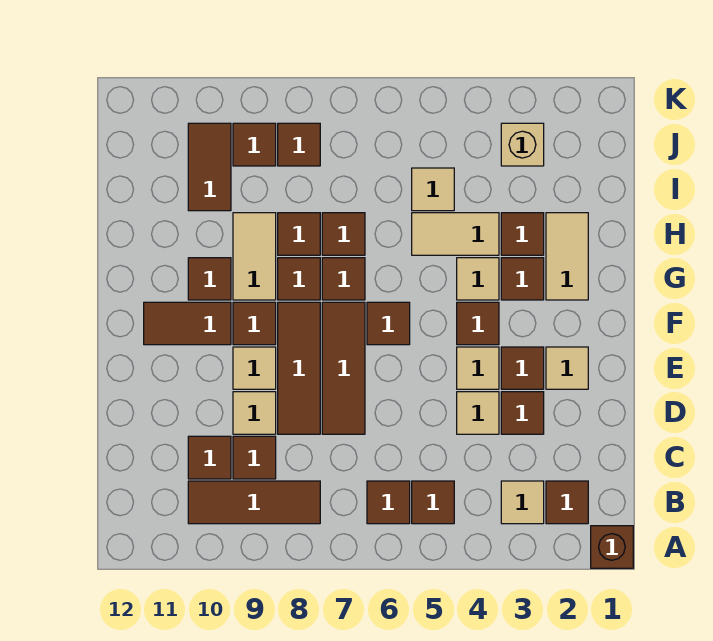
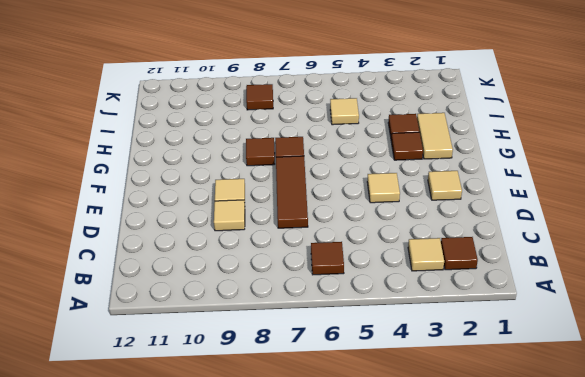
none -> brown 1x1 brick [591,526,633,568]
none -> brown 1x1 tile [412,481,454,524]
none -> brown 1x3 tile [188,481,320,524]
none -> brown 1x1 tile [233,436,276,479]

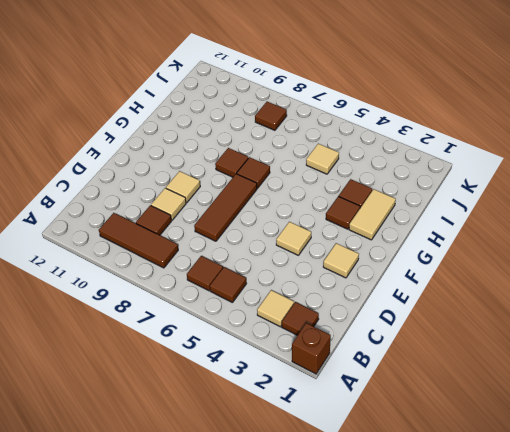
none -> brown 1x1 tile [188,436,231,479]
none -> brown 1x1 tile [501,392,544,434]
none -> tan 1x1 tile [457,392,499,434]
none -> brown 1x3 tile [278,302,320,434]

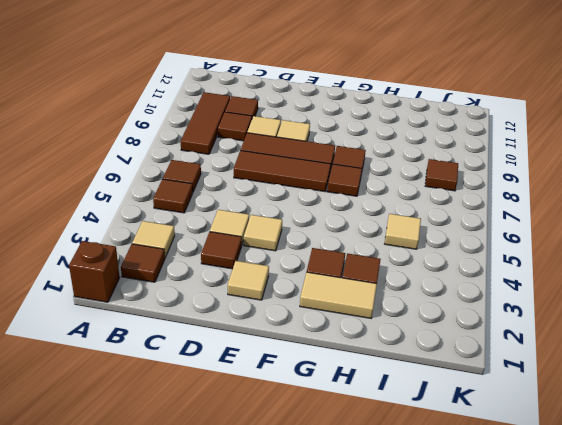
none -> brown 1x1 tile [501,347,544,389]
none -> brown 1x1 tile [457,302,499,345]
none -> brown 1x1 tile [367,302,410,345]
none -> brown 1x1 tile [233,302,276,345]

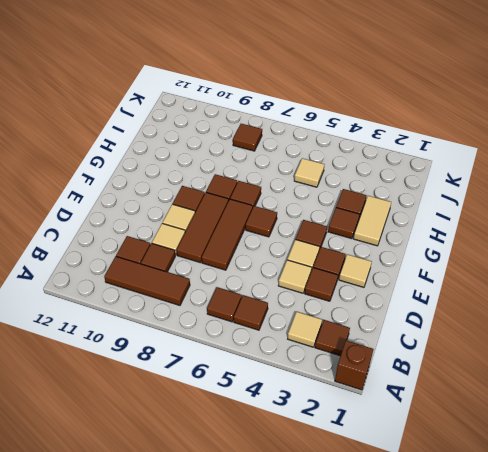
none -> brown 1x2 tile [144,302,231,345]
none -> tan 1x1 tile [457,258,499,300]
none -> tan 1x2 tile [233,213,276,300]
none -> brown 1x1 tile [188,258,231,300]

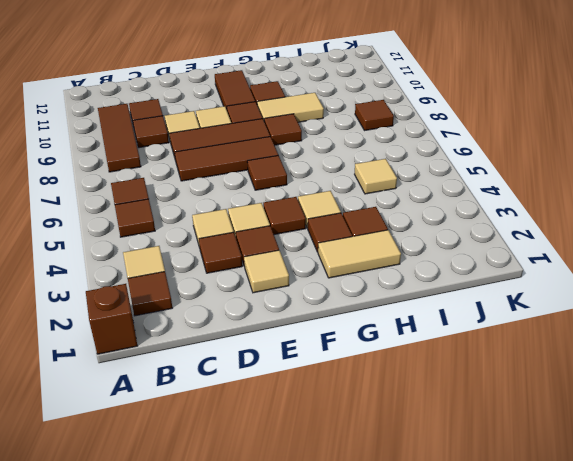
none -> brown 1x1 tile [322,258,365,300]
none -> tan 1x2 tile [412,213,499,255]
none -> brown 1x1 tile [322,213,365,255]
none -> brown 1x1 tile [278,213,320,255]

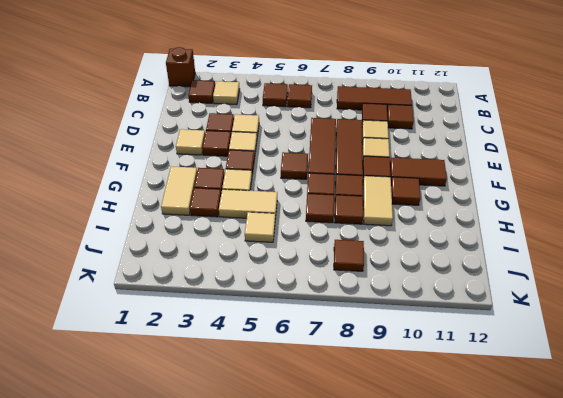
none -> brown 1x2 tile [188,123,231,211]
none -> tan 1x1 brick [501,123,544,166]
none -> brown 1x1 tile [233,123,276,166]

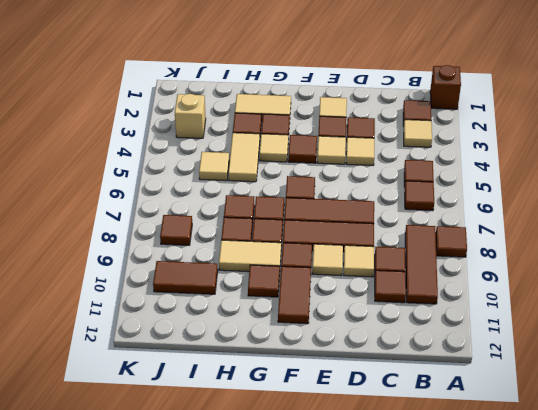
brown 1x1 tile [436,226,467,257] -> brown 1x1 tile moved to [233,123,276,166]

